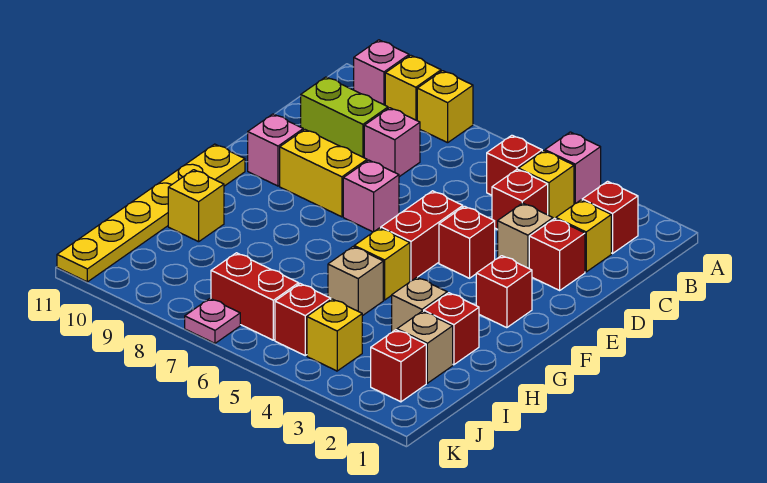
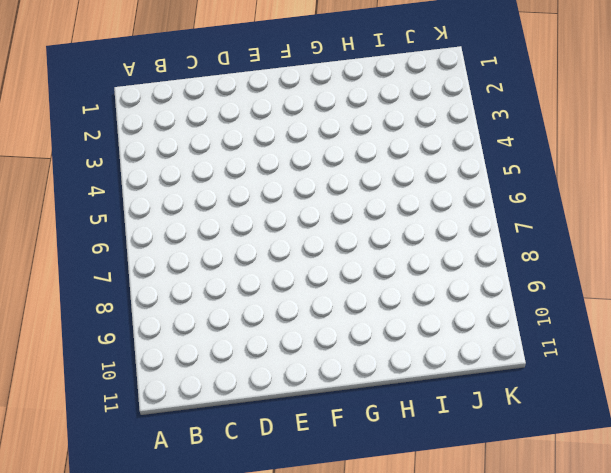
none -> pink 1x1 brick [545,132,601,204]
none -> yellow 1x1 brick [417,71,473,143]
none -> yellow 1x1 brick [385,55,441,121]
none -> pink 1x1 brick [354,40,409,105]

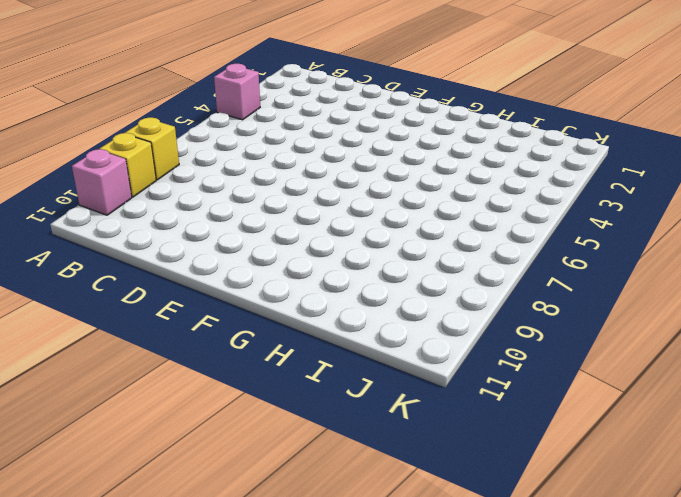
none -> red 1x1 brick [582,181,638,253]
none -> yellow 1x1 brick [519,151,574,219]
none -> red 1x1 brick [487,135,542,195]
none -> yellow 1x1 brick [556,200,611,272]

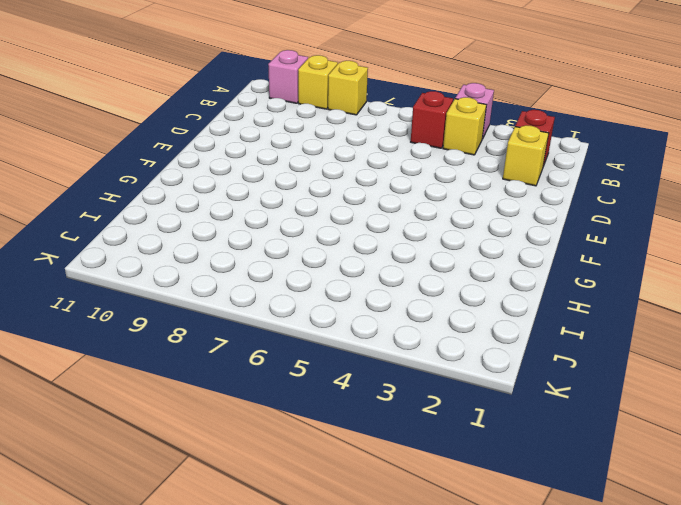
none -> red 1x1 brick [492,169,548,229]
none -> pink 1x1 brick [364,108,420,177]
none -> lime 1x2 brick [301,77,388,158]
none -> red 1x1 brick [529,218,585,290]

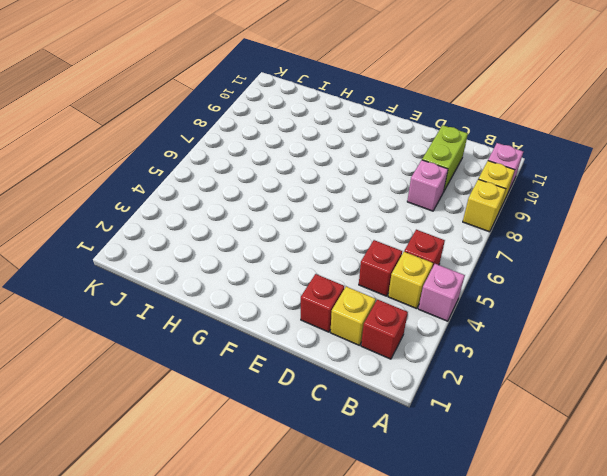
none -> tan 1x1 brick [498,203,553,268]
none -> red 1x1 brick [439,206,495,278]
none -> red 1x2 brick [381,191,463,281]
none -> pink 1x1 brick [343,160,399,232]

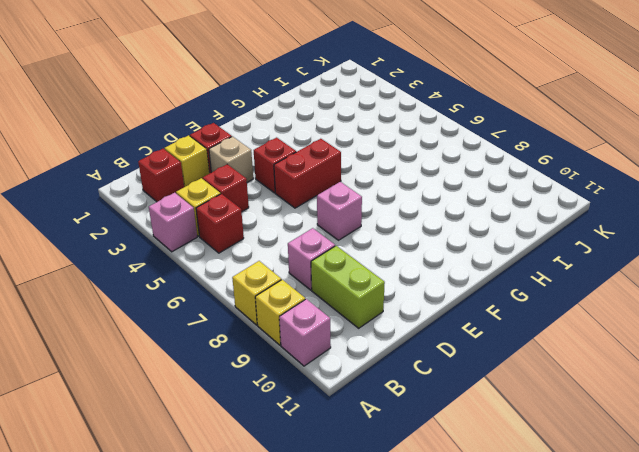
none -> yellow 1x2 brick [280,130,367,217]
none -> pink 1x1 brick [248,114,303,186]
none -> red 1x1 brick [476,256,532,328]
none -> yellow 1x6 plate [57,144,245,282]

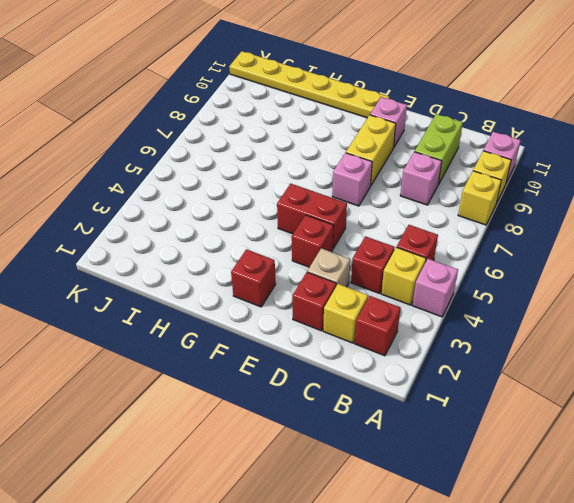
none -> yellow 1x1 brick [354,228,410,300]
none -> red 1x1 brick [424,293,479,365]
none -> tan 1x1 brick [392,277,447,332]
none -> tan 1x1 brick [328,247,383,316]

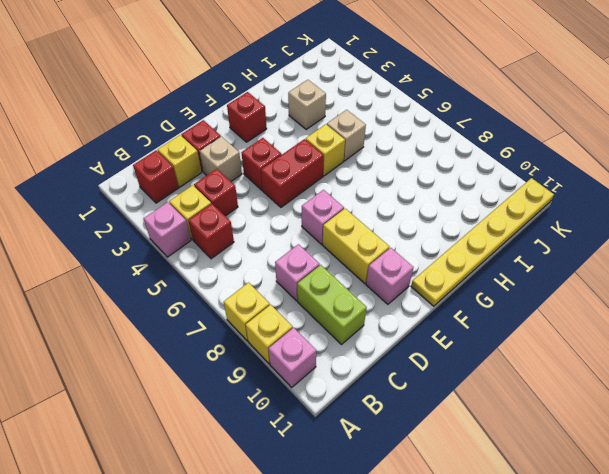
none -> red 1x1 brick [424,293,479,365]
none -> yellow 1x1 brick [168,170,224,242]
none -> tan 1x1 brick [397,311,453,383]
none -> red 1x1 brick [371,330,426,402]

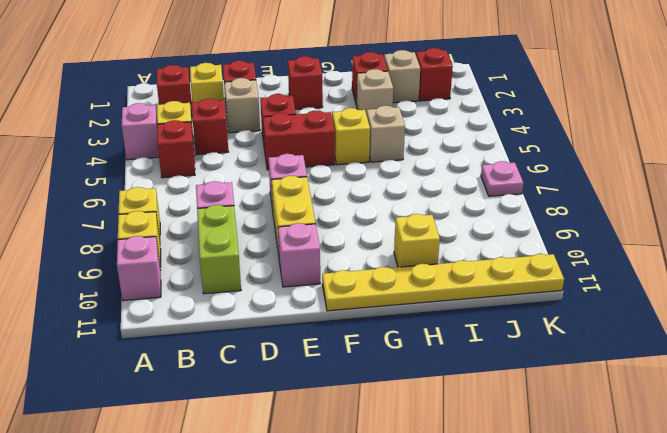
none -> yellow 1x1 brick [307,299,362,371]
none -> red 1x1 brick [275,284,331,355]
none -> red 1x2 brick [211,253,299,340]

